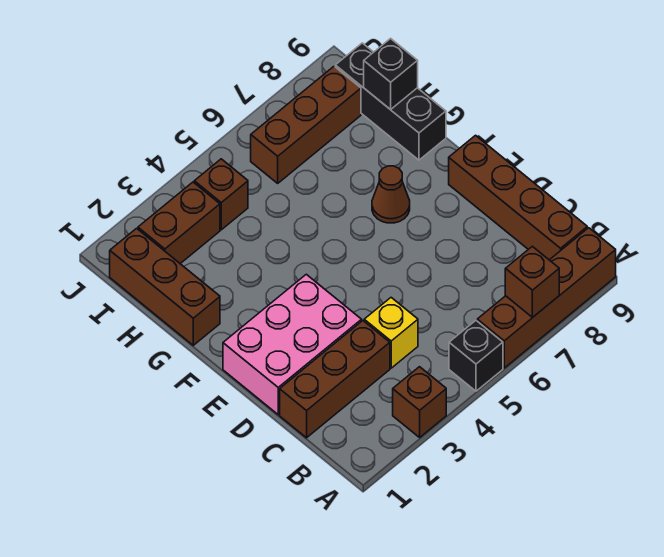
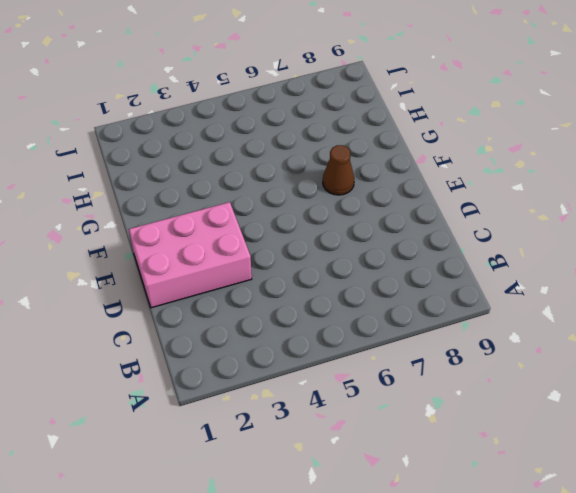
none -> brown 1x1 brick [393,367,446,437]
none -> black 1x1 brick [449,321,503,391]
none -> brown 1x4 brick [477,228,616,368]

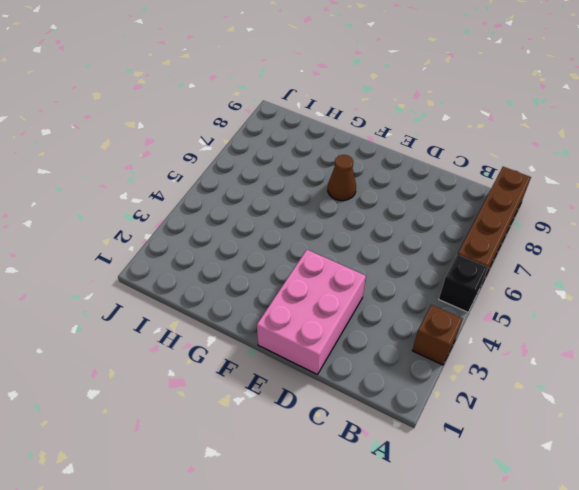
none -> brown 1x4 brick [449,135,587,260]
none -> brown 1x3 brick [280,321,390,438]
none -> yellow 1x1 brick [364,298,418,368]

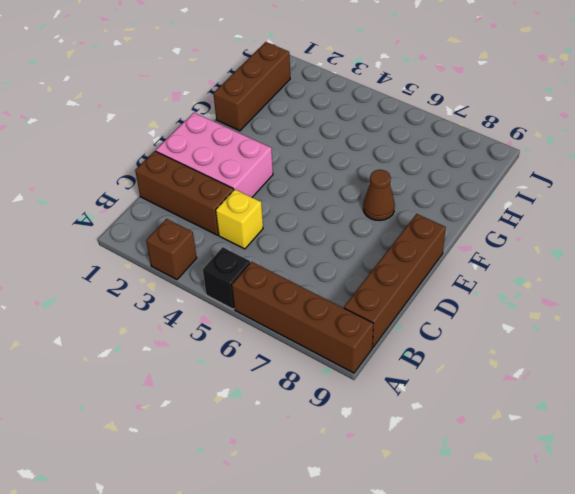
none -> black 1x3 brick [335,43,446,160]
none -> brown 1x2 brick [138,182,220,264]
none -> brown 1x1 brick [194,159,248,230]

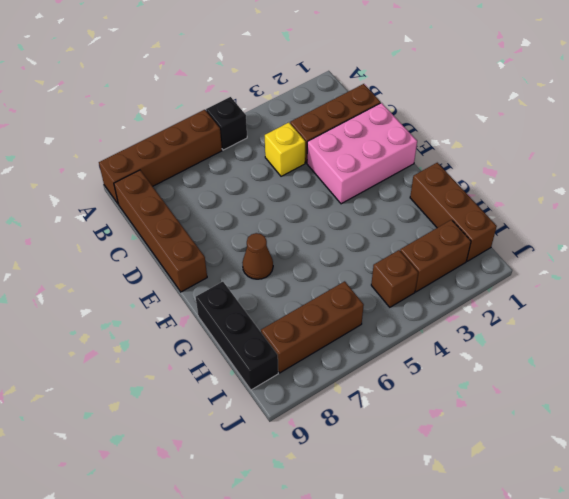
none -> brown 1x1 brick [393,367,446,437]
none -> brown 1x1 brick [505,246,559,318]
none -> black 1x1 brick [364,39,418,110]

